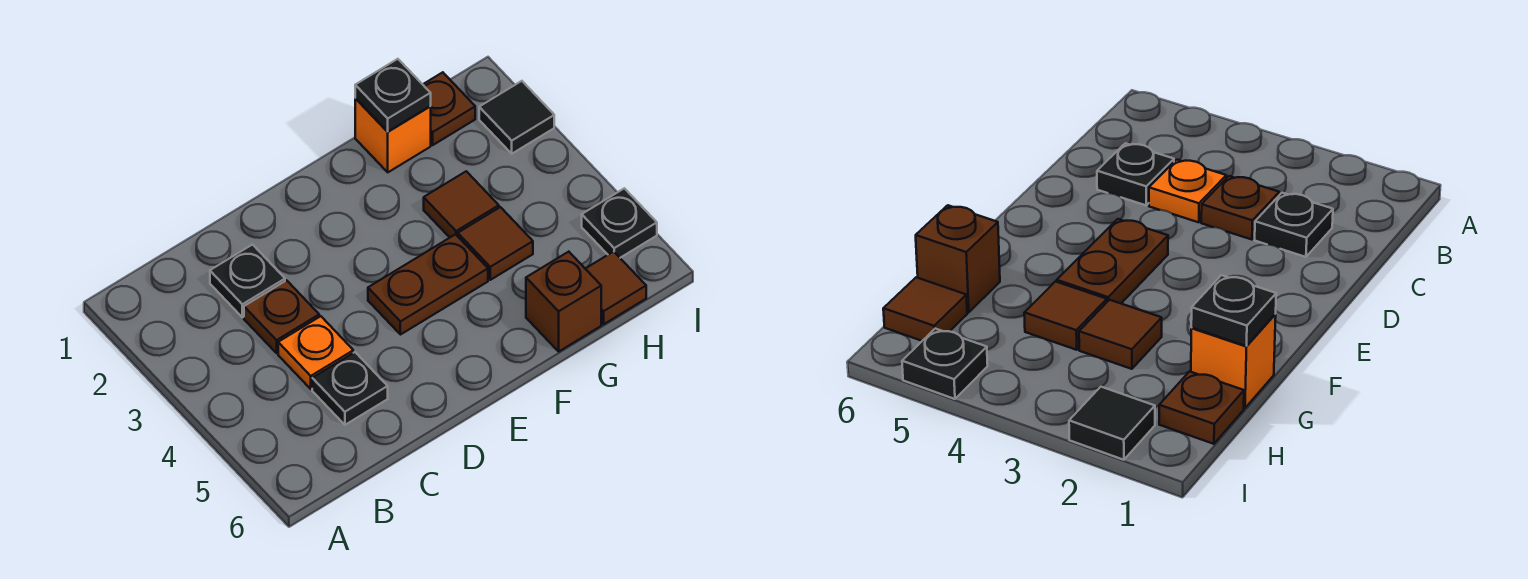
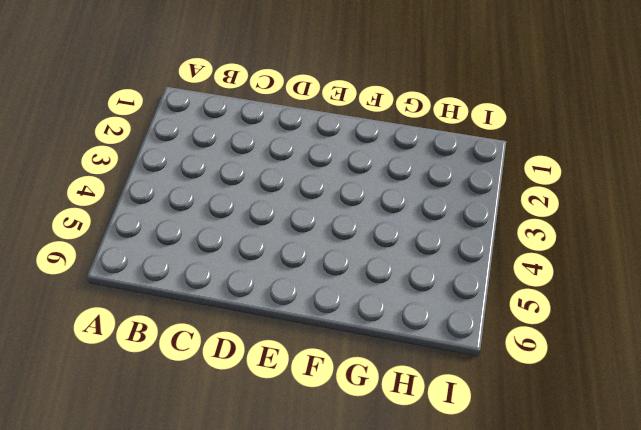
none -> black 1x1 plate [210,245,285,317]
none -> brown 1x1 plate [244,280,319,353]
none -> orange 1x1 plate [278,316,353,389]

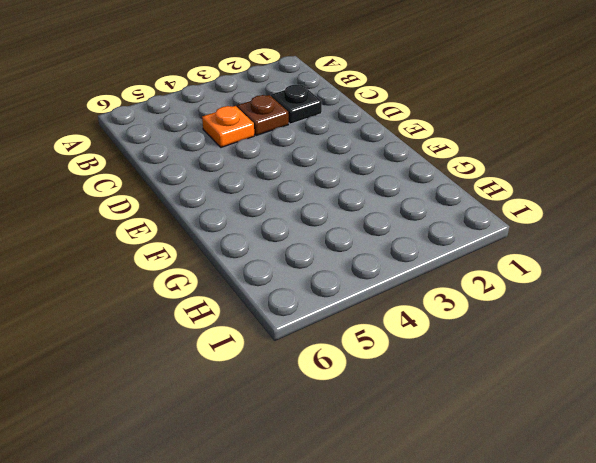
none -> black 1x1 plate [312,352,388,425]
none -> brown 1x2 plate [368,234,488,335]
none -> orange 1x1 brick [355,98,431,172]

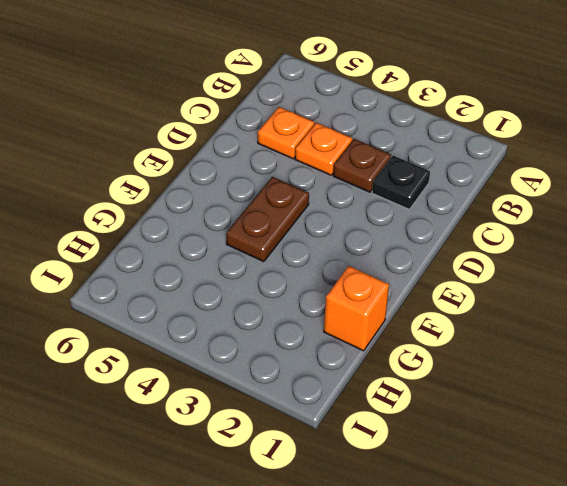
orange 1x1 plate [258,107,314,159] -> black 1x1 plate [312,352,388,425]
none -> brown 1x1 tile [424,171,499,237]
none -> brown 1x1 tile [458,207,533,280]
none -> brown 1x1 brick [526,252,601,351]

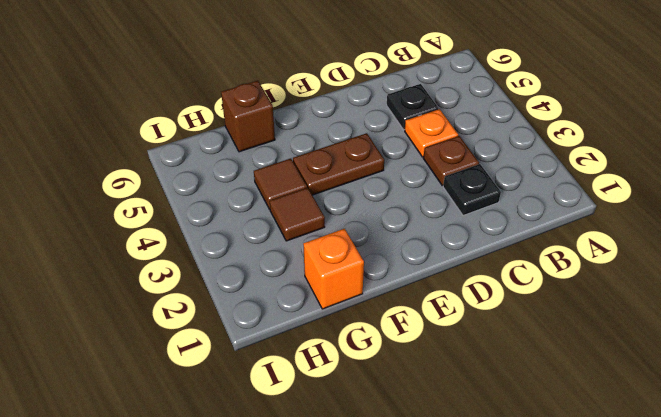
none -> brown 1x1 plate [423,72,475,145]
none -> brown 1x1 tile [585,251,646,324]
none -> black 1x1 tile [479,81,554,154]

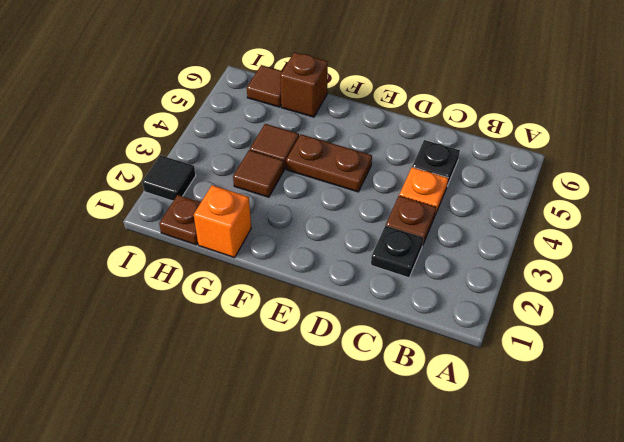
none -> black 1x1 plate [582,188,657,258]
none -> black 1x1 plate [355,59,431,132]

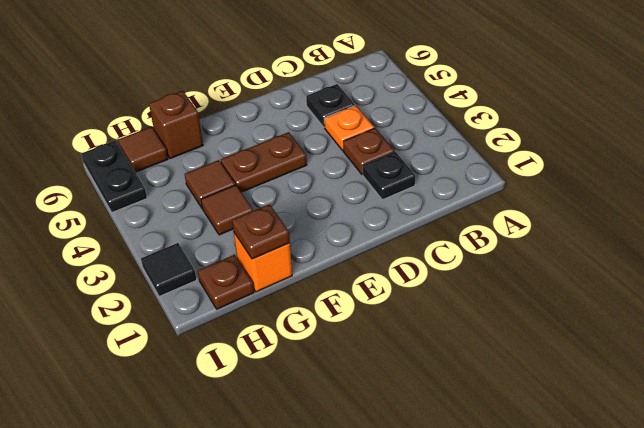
brown 1x1 plate [232,204,290,259] -> black 1x1 plate [355,59,431,132]
black 1x2 plate [81,140,147,212] -> black 1x1 plate [582,188,657,258]

